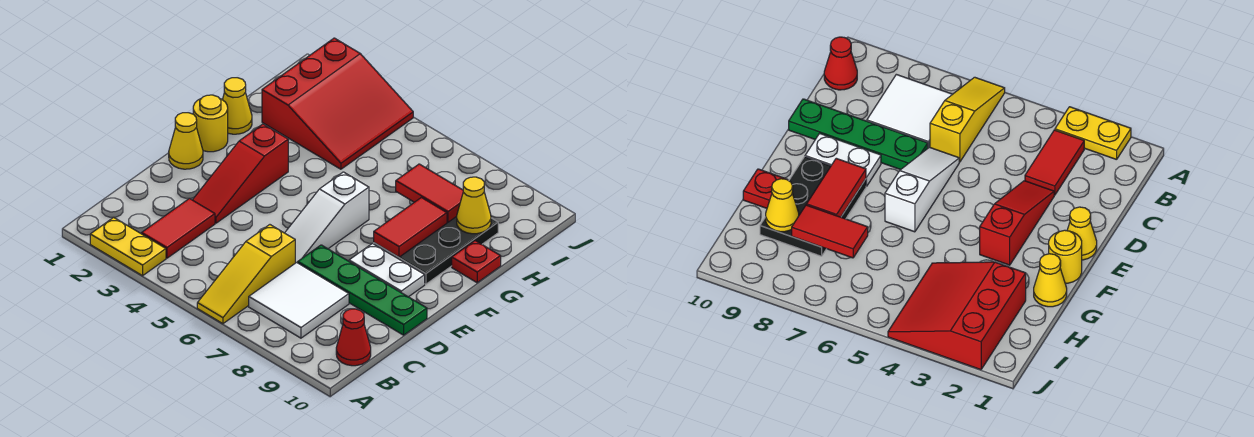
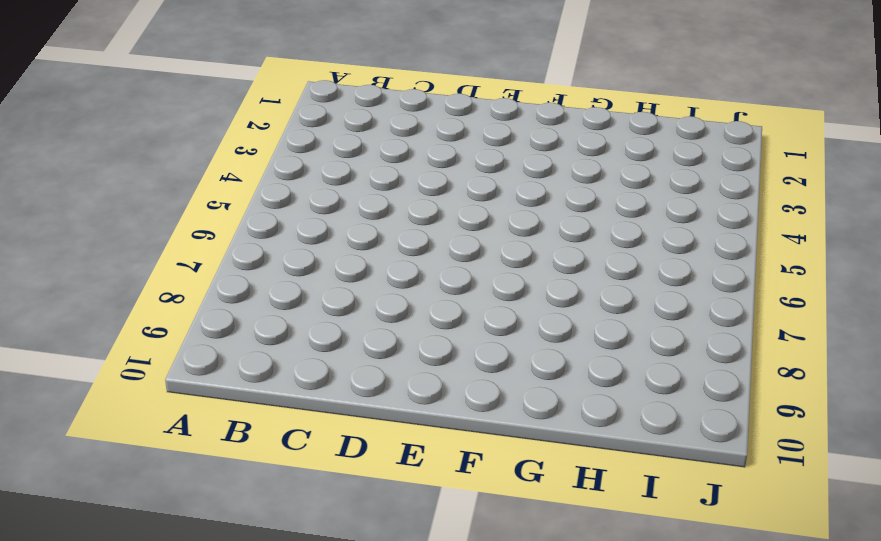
none -> yellow 1x2 plate [90,217,166,276]
none -> yellow 1x3 slope [197,225,295,324]
none -> red 1x2 tile [142,198,215,258]

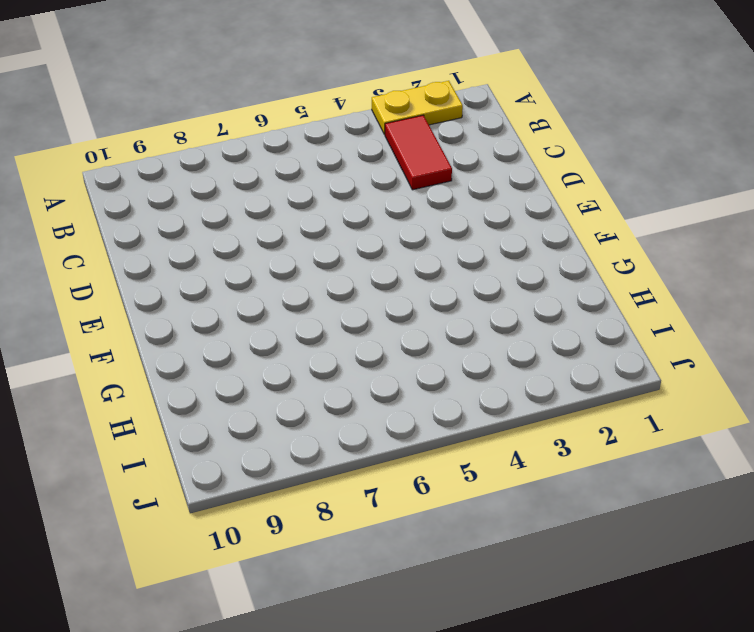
none -> yellow 1x3 slope [197,225,295,324]
none -> white 2x2 tile [249,262,349,338]
none -> red 1x1 cone [336,309,371,366]

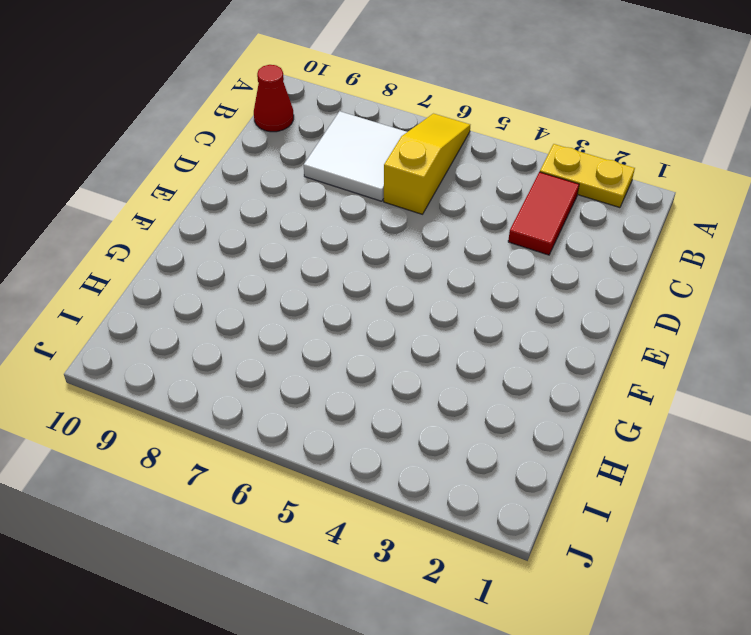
none -> red 1x3 slope [193,124,288,223]
none -> white 1x3 slope [285,172,369,263]
none -> green 1x4 plate [298,245,427,335]

